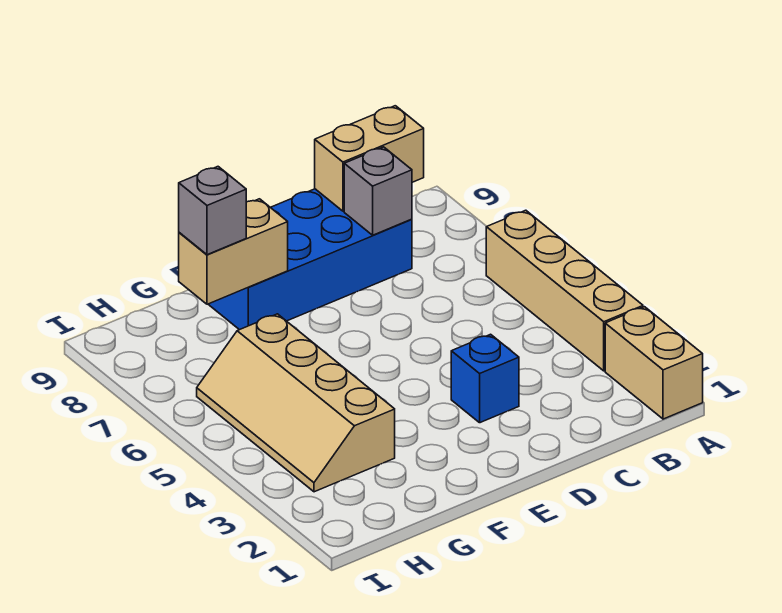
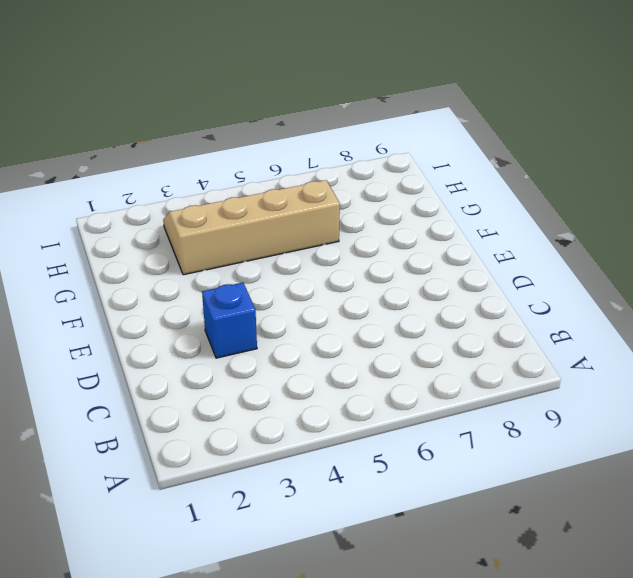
none -> tan 1x2 brick [605,307,703,419]
none -> tan 1x4 brick [486,210,643,371]

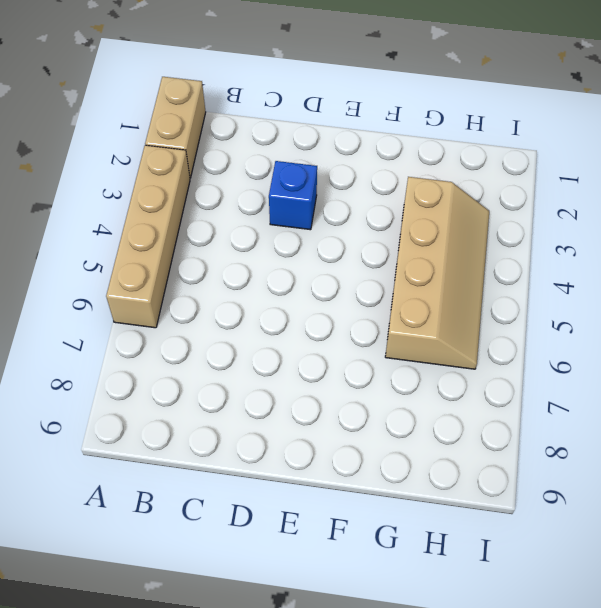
none -> blue 2x4 brick [208,189,412,330]
none -> tan 1x2 brick [315,106,424,211]

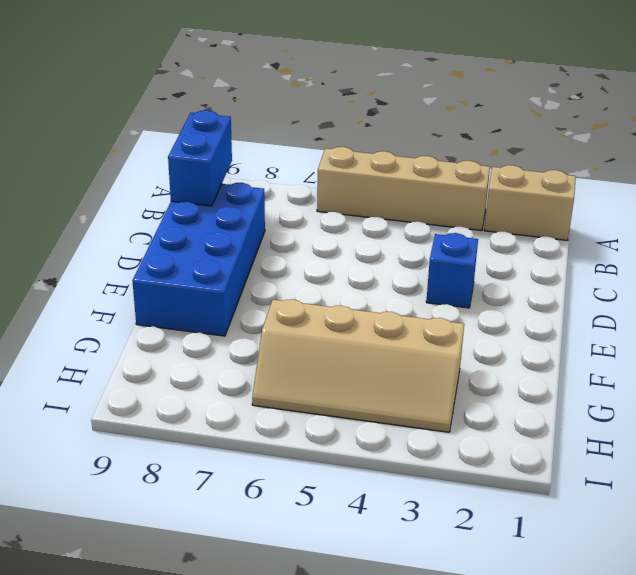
blue 1x2 brick [168,110,232,206] -> tan 1x2 brick [315,106,424,211]
none -> grey 1x1 brick [344,147,412,235]
none -> tan 1x2 brick [179,199,288,304]

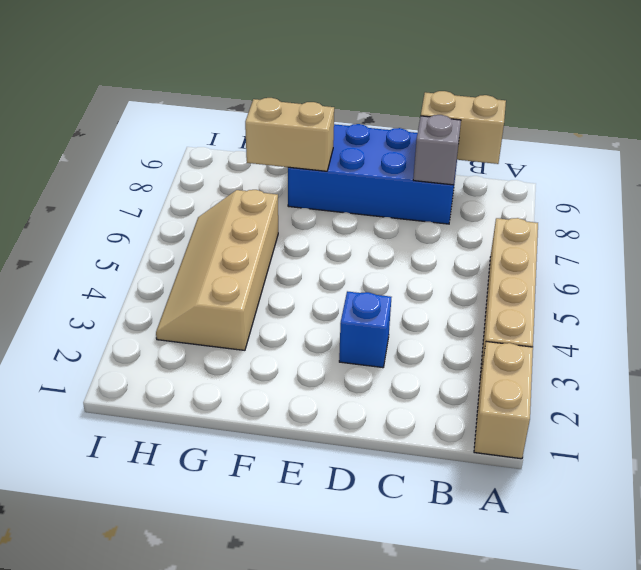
none -> grey 1x1 brick [179,167,246,255]

